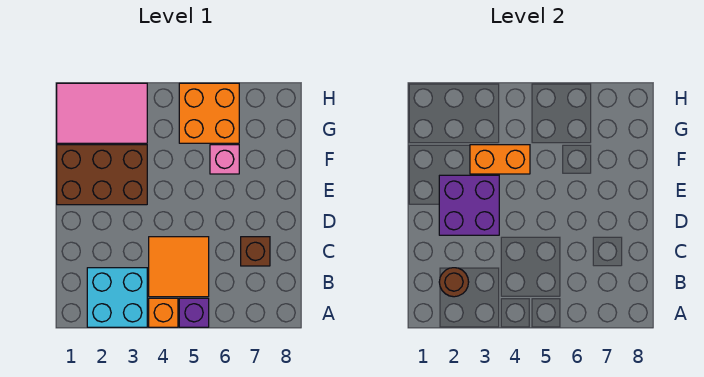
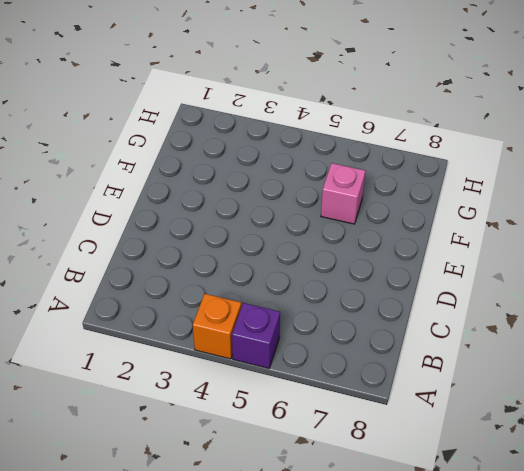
none -> cyan 2x2 brick [87,268,147,327]
none -> orange 2x2 tile [149,237,209,297]
none -> brown 1x1 brick [241,237,270,266]

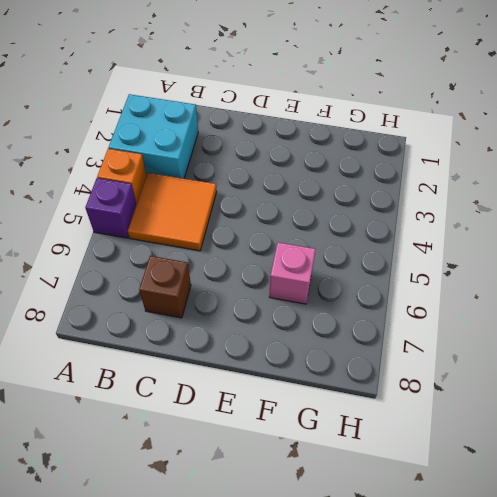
none -> brown 2x3 brick [57,145,147,205]
none -> pink 2x3 tile [57,83,147,143]
none -> orange 2x2 brick [179,83,239,143]

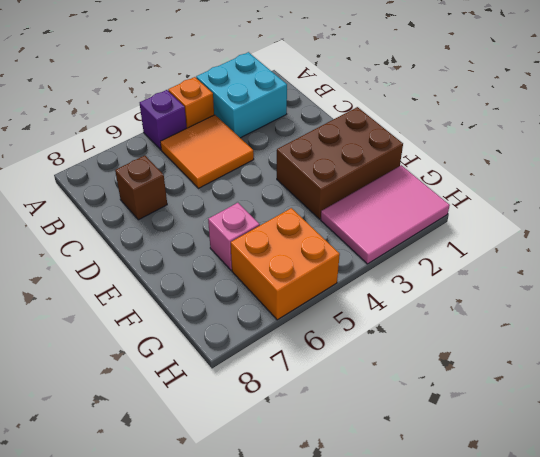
none -> brown 1x1 round brick [439,268,469,297]
none -> purple 2x2 brick [439,175,499,235]
none -> orange 1x2 brick [470,145,530,174]

